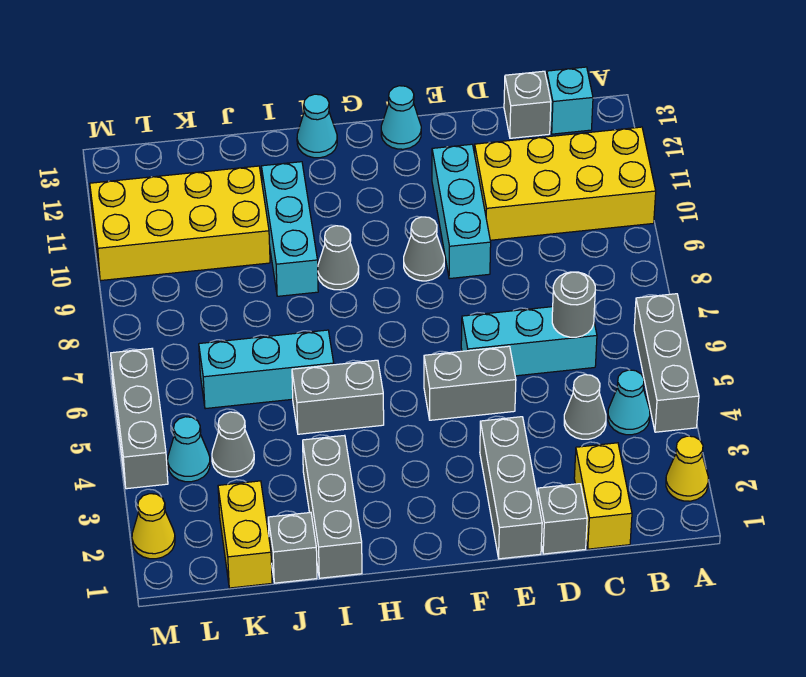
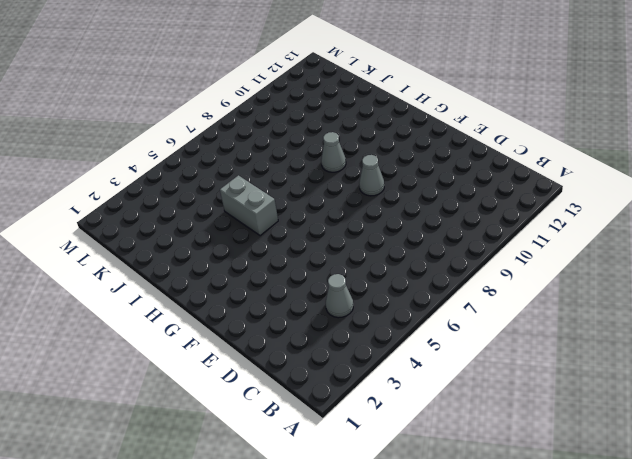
none -> yellow 1x1 cone [666,436,708,501]
none -> grey 1x3 brick [634,294,699,432]
none -> yellow 2x4 brick [475,127,656,240]

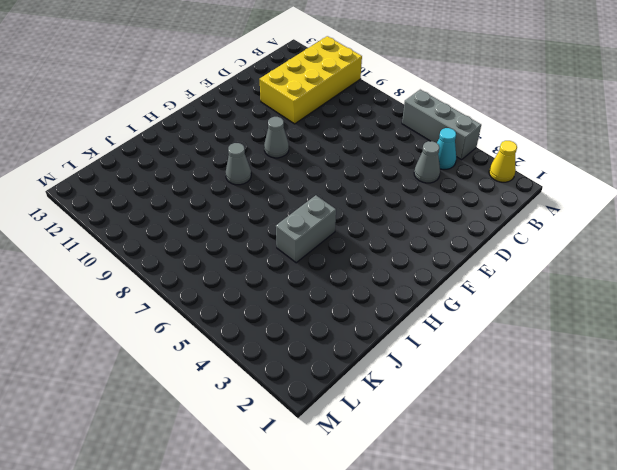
none -> cyan 1x1 brick [547,67,593,134]
none -> yellow 1x2 brick [574,443,632,549]
none -> cyan 1x3 brick [461,307,597,376]

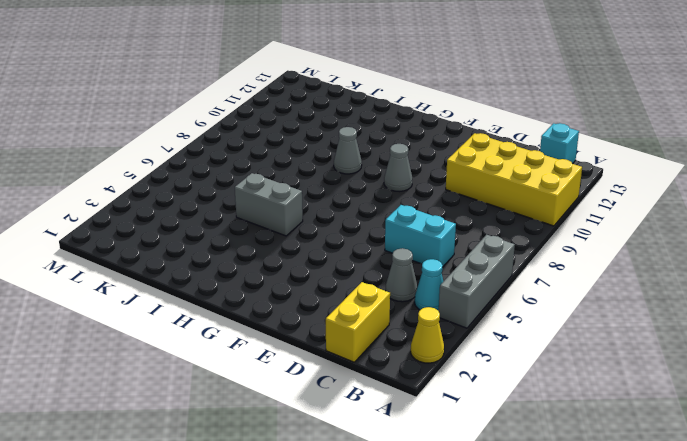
cyan 1x2 brick [385,205,456,267] -> cyan 1x3 brick [461,307,597,376]
none -> grey 1x1 brick [504,71,551,138]
none -> grey 1x1 brick [538,484,587,554]
none -> grey 1x3 brick [480,417,542,559]

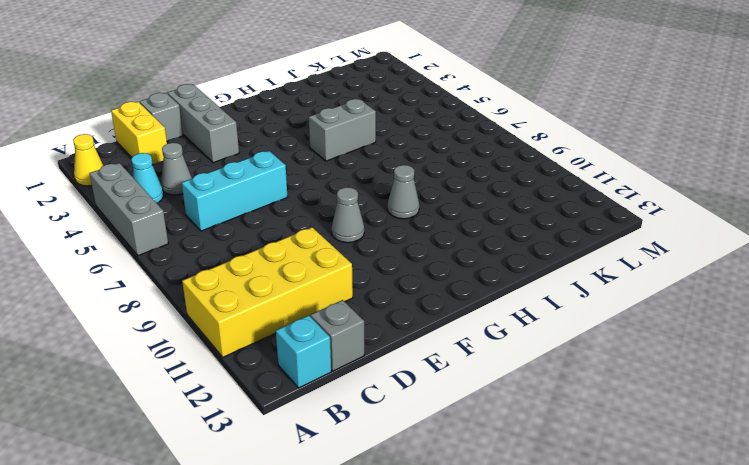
none -> grey 1x2 brick [424,346,516,420]
none -> cyan 1x3 brick [432,144,491,279]
none -> cyan 1x1 cone [381,86,421,149]

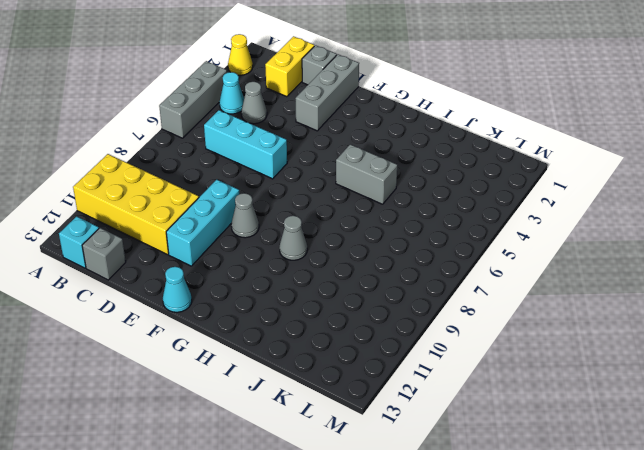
none -> grey 1x2 brick [424,346,516,420]
none -> cyan 1x1 cone [297,94,337,158]
none -> grey 1x3 brick [303,435,362,578]

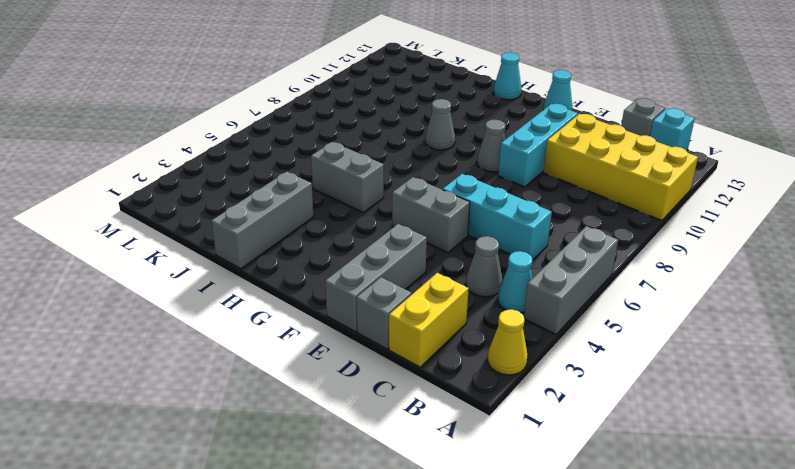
none -> cyan 1x3 brick [199,330,334,409]
none -> cyan 1x3 brick [261,162,318,296]
none -> grey 1x1 brick [268,512,317,583]

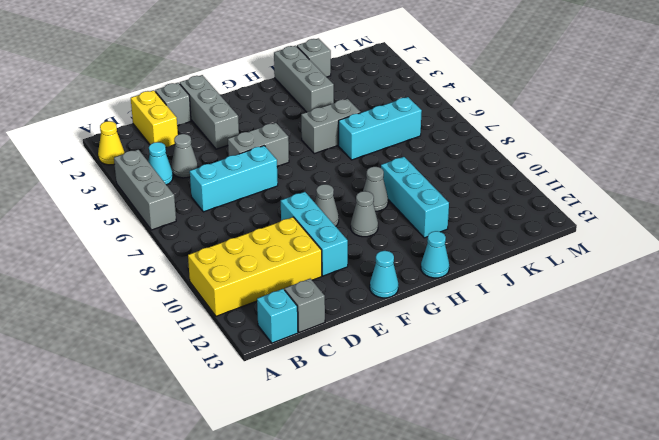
grey 1x1 cone [351,191,378,237] -> grey 1x1 cone moved to [212,412,254,477]
none -> yellow 2x4 brick [90,166,270,281]
none -> yellow 1x2 brick [218,481,272,588]
none -> cyan 1x1 cone [168,417,210,482]

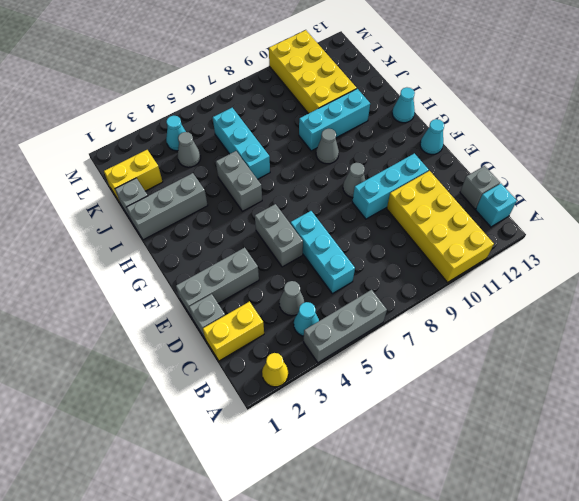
none -> yellow 1x1 cone [132,494,175,559]
none -> grey 1x3 brick [111,349,168,489]
none -> grey 1x1 round brick [552,272,595,337]

